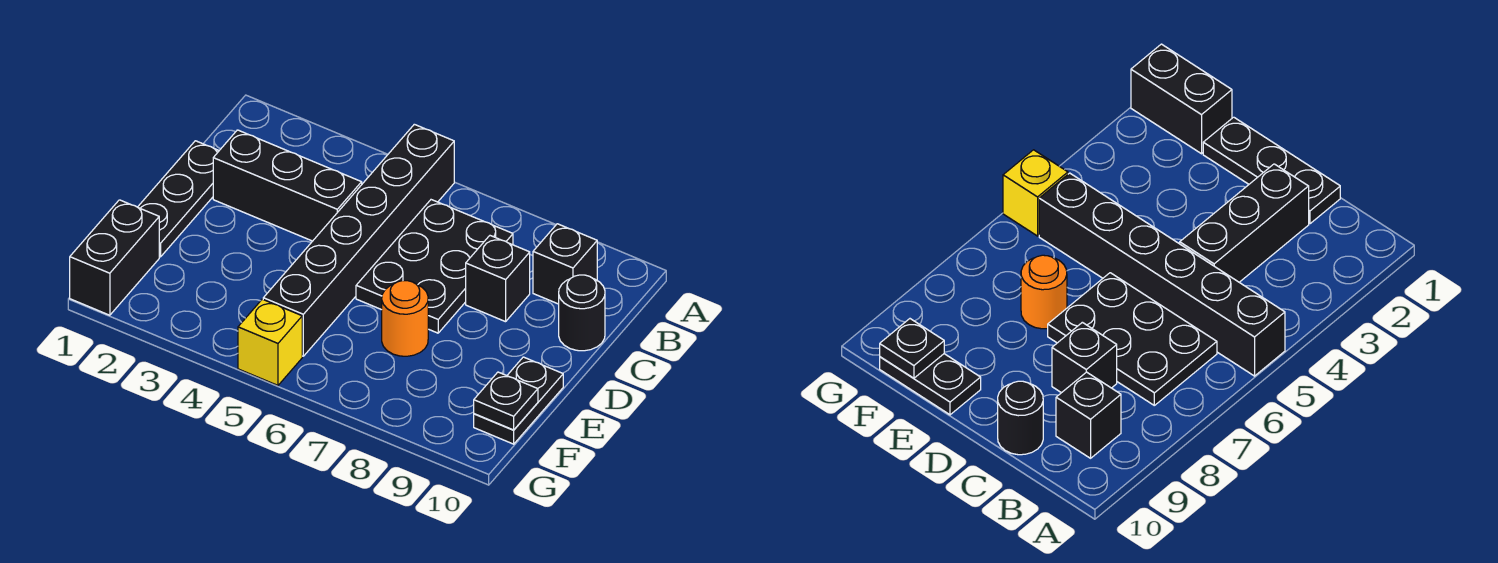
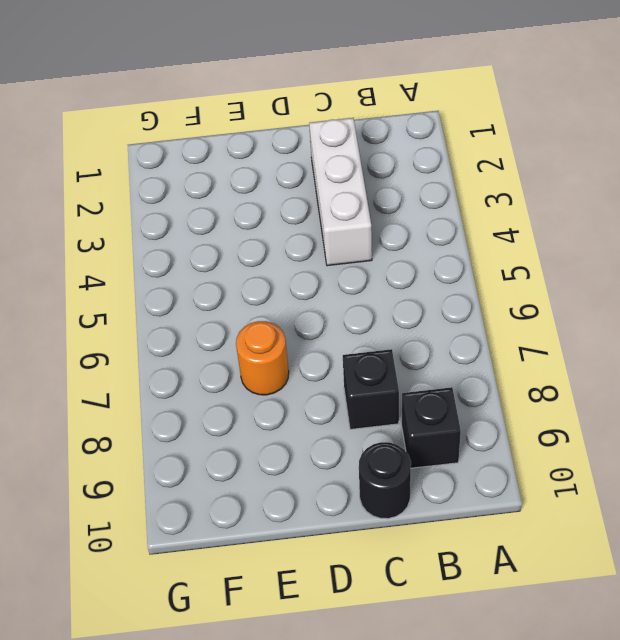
white 1x3 brick [309,118,372,266] -> black 1x3 brick [213,130,362,241]
none -> black 1x6 brick [263,124,454,356]
none -> black 2x3 plate [356,200,513,333]
none -> black 1x3 plate [138,141,219,257]

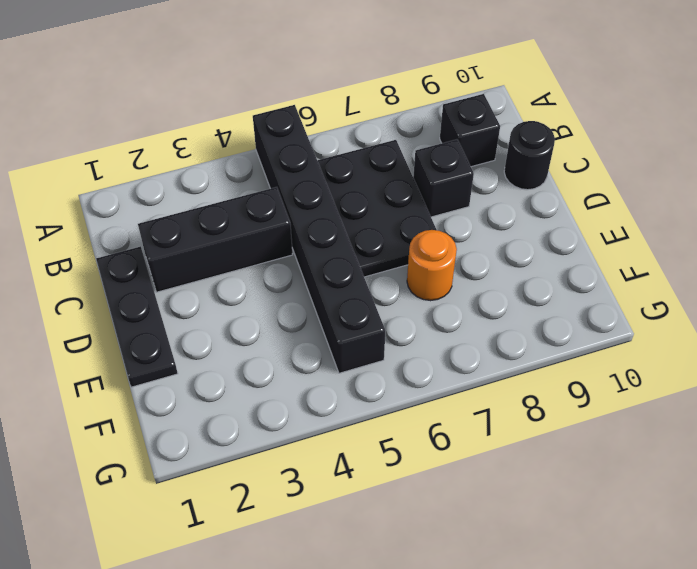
none -> black 1x2 plate [474,357,563,444]
none -> black 1x2 brick [70,200,159,315]
none -> yellow 1x1 brick [238,299,302,385]

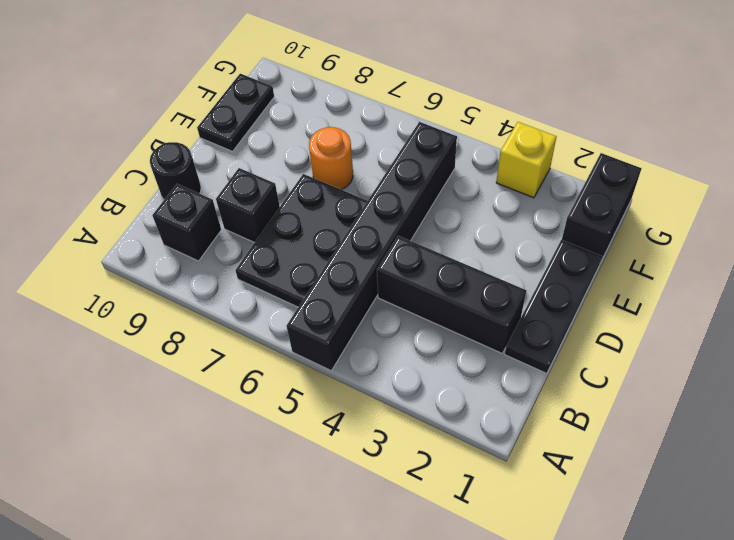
yellow 1x1 brick [496,122,557,198] -> yellow 1x1 brick moved to [238,299,302,385]
none -> black 1x1 plate [474,372,538,430]

